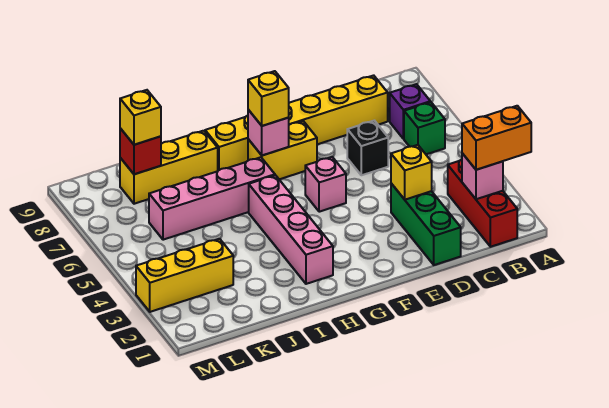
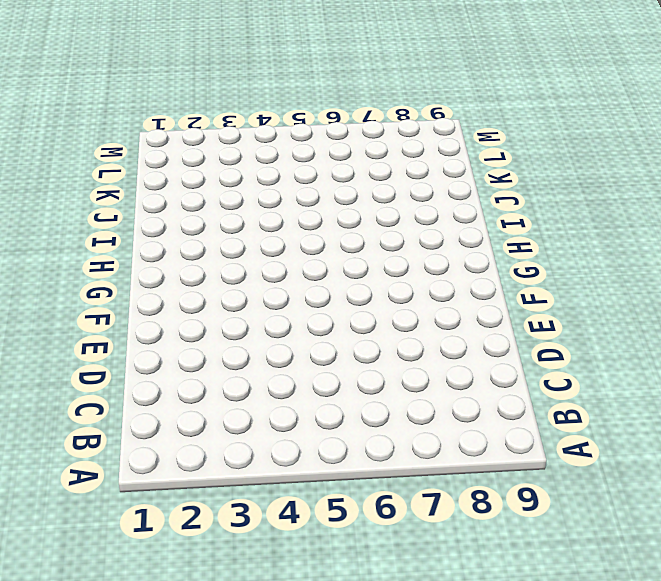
none -> red 1x3 brick [448,159,517,247]
none -> green 1x1 brick [404,102,445,154]
none -> purple 1x1 brick [390,84,430,139]

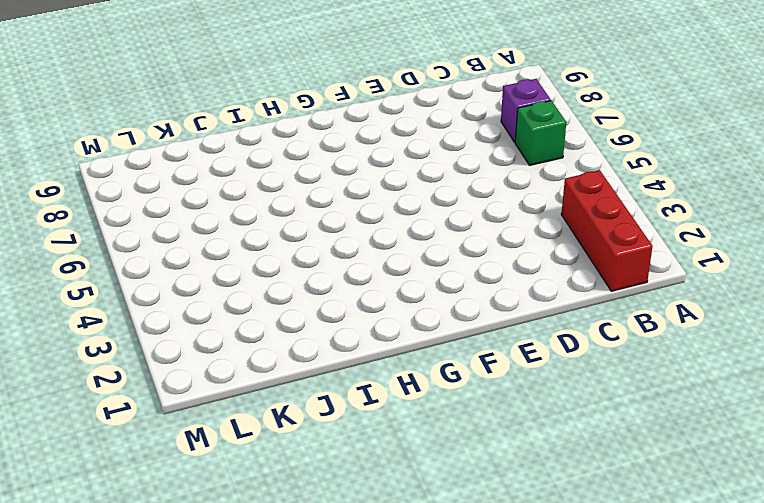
none -> yellow 1x6 brick [205,75,388,171]
none -> green 1x3 brick [391,183,461,265]
none -> black 1x1 brick [347,121,388,175]

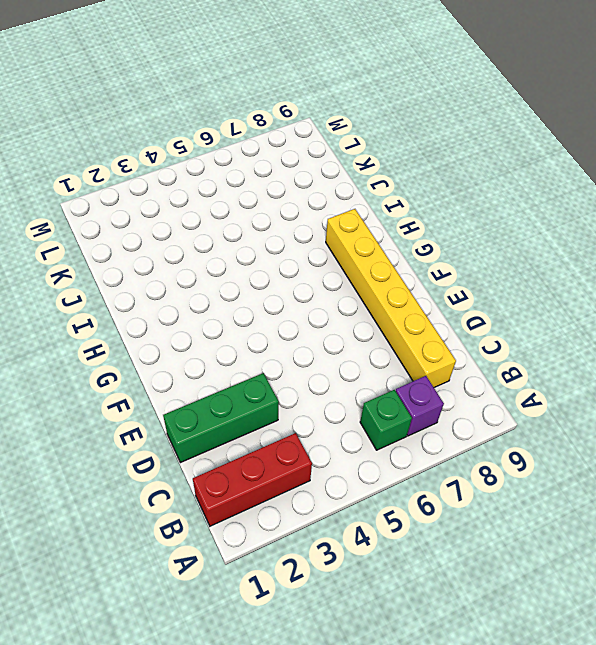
none -> black 1x1 brick [347,121,388,175]
none -> pink 1x1 brick [305,157,346,212]
none -> yellow 1x2 brick [248,121,317,179]

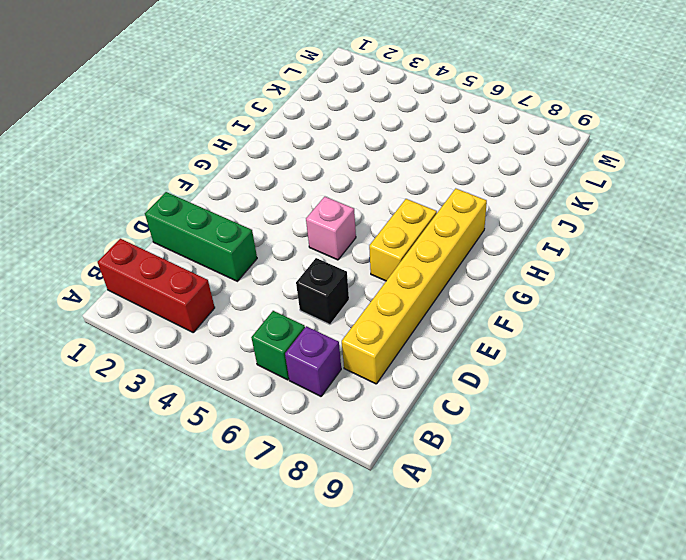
none -> pink 1x4 brick [249,175,333,284]
none -> pink 1x4 brick [149,157,275,240]
none -> yellow 1x3 brick [120,131,218,204]

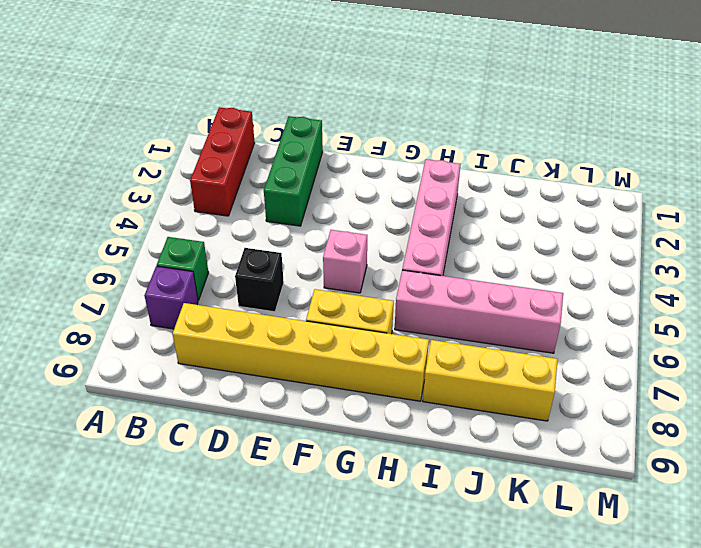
none -> yellow 1x3 brick [136,239,233,312]
none -> pink 1x1 brick [462,153,503,199]
none -> yellow 1x1 brick [391,145,432,200]

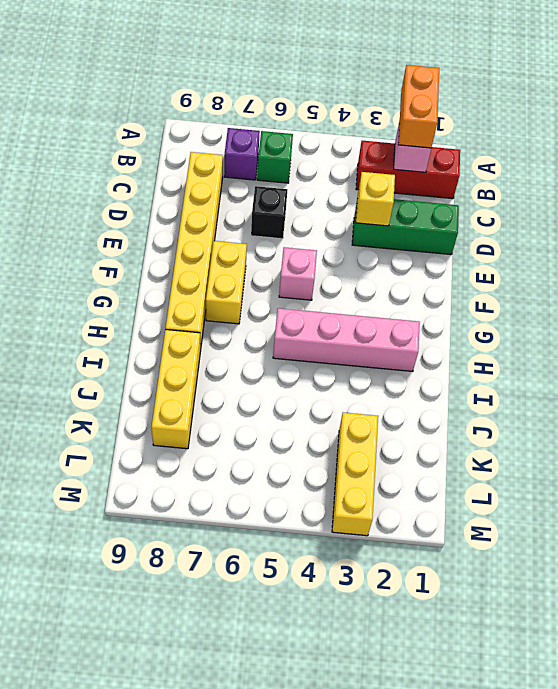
none -> pink 1x4 brick [149,157,275,240]
none -> pink 1x1 brick [248,110,289,155]
none -> red 1x1 brick [120,128,161,174]

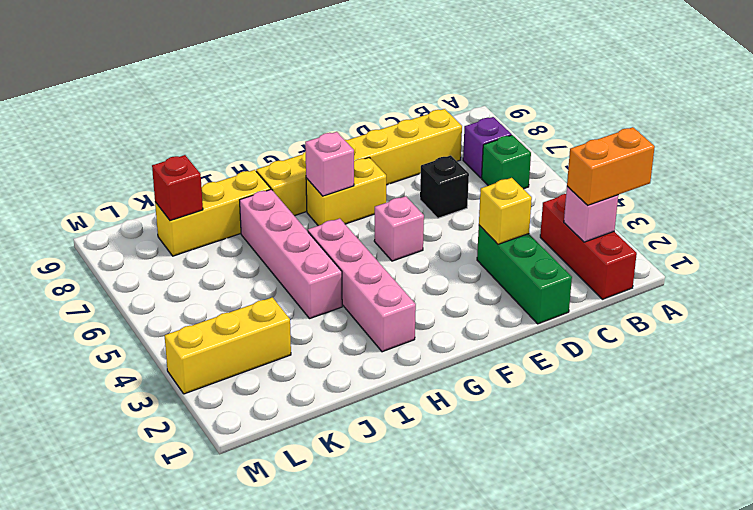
pink 1x4 brick [240,189,342,318] -> pink 1x4 brick turned to [149,157,275,240]
none -> yellow 1x1 brick [248,71,289,126]
none -> yellow 1x1 brick [120,90,161,145]

